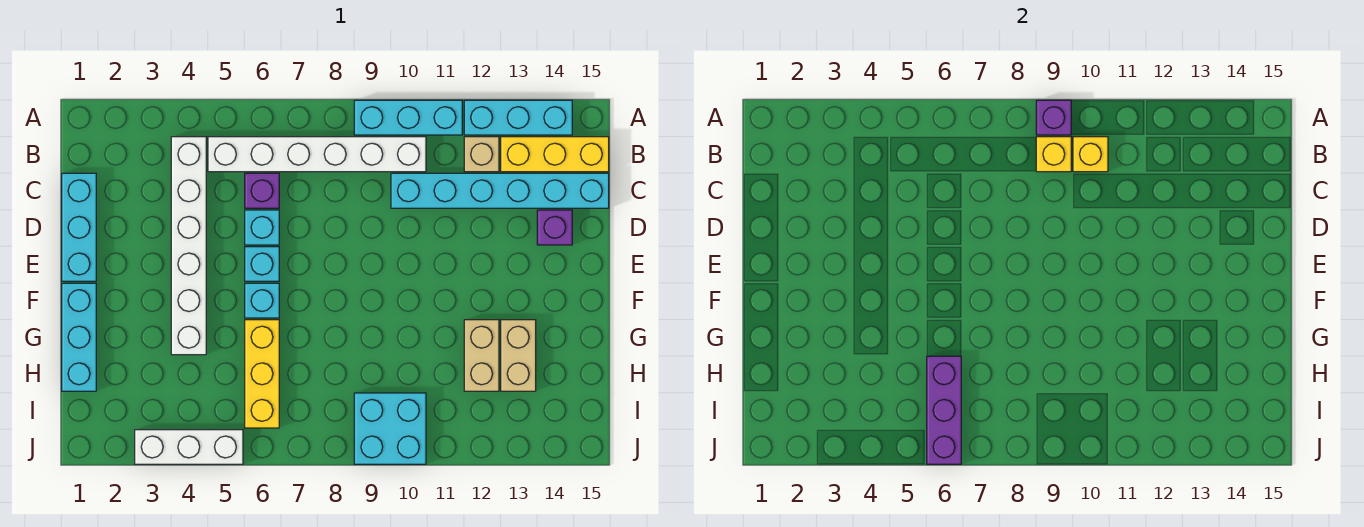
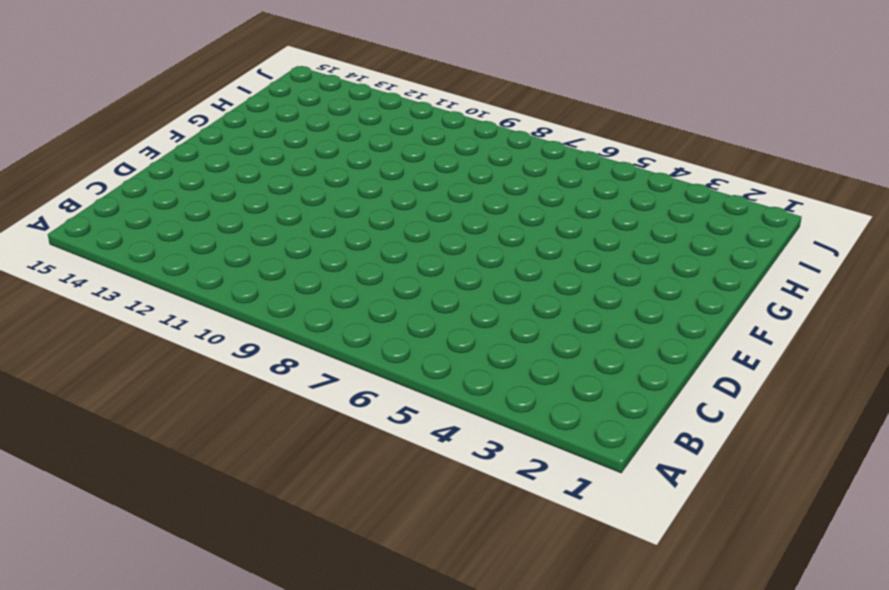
none -> cyan 1x3 brick [354,100,462,135]
none -> cyan 1x3 brick [464,100,572,135]
none -> white 1x6 brick [171,137,206,355]

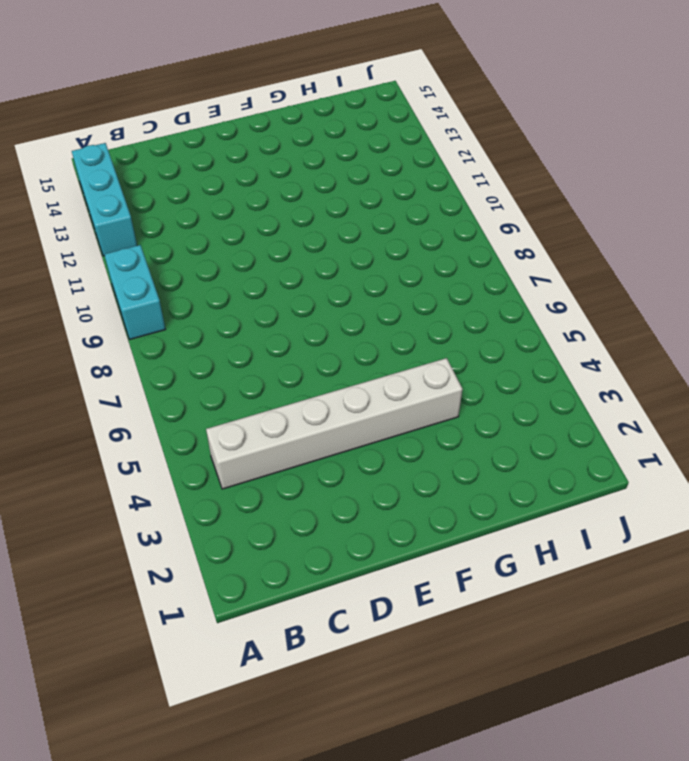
cyan 1x2 brick [104,245,166,339] -> cyan 1x3 brick [354,100,462,135]
none -> white 1x6 brick [208,137,426,172]
none -> tan 1x1 brick [464,137,499,172]
none -> yellow 1x3 brick [501,137,609,172]

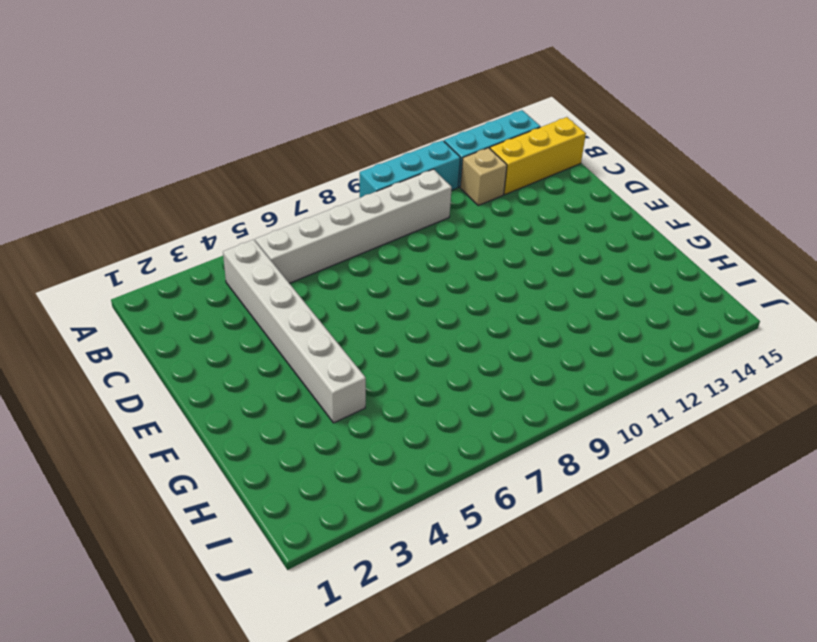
none -> cyan 1x3 brick [62,173,96,281]
none -> purple 1x1 brick [245,173,279,208]
none -> cyan 1x6 brick [391,173,609,208]

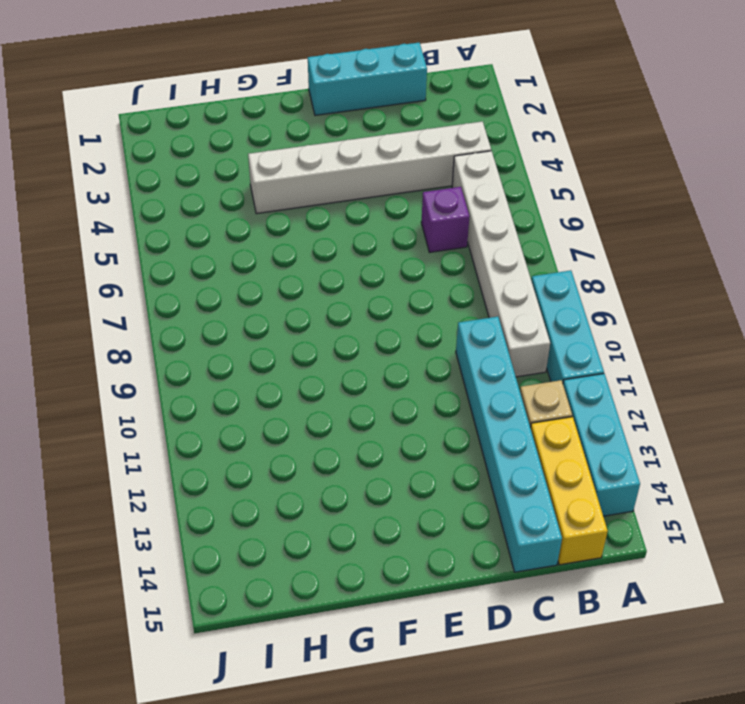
none -> cyan 1x1 brick [245,210,279,245]
none -> purple 1x1 brick [537,210,572,245]
none -> cyan 1x1 brick [245,247,279,281]

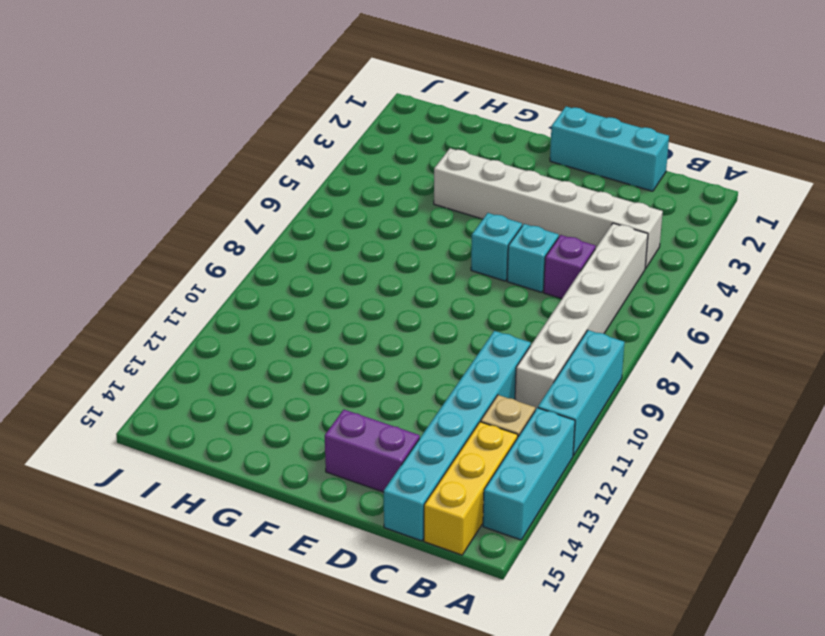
purple 1x2 brick [325,410,420,492] -> purple 1x1 brick [537,210,572,245]
none -> cyan 1x3 brick [62,283,96,391]
none -> cyan 1x1 brick [245,283,279,318]
none -> yellow 1x3 brick [245,320,279,428]

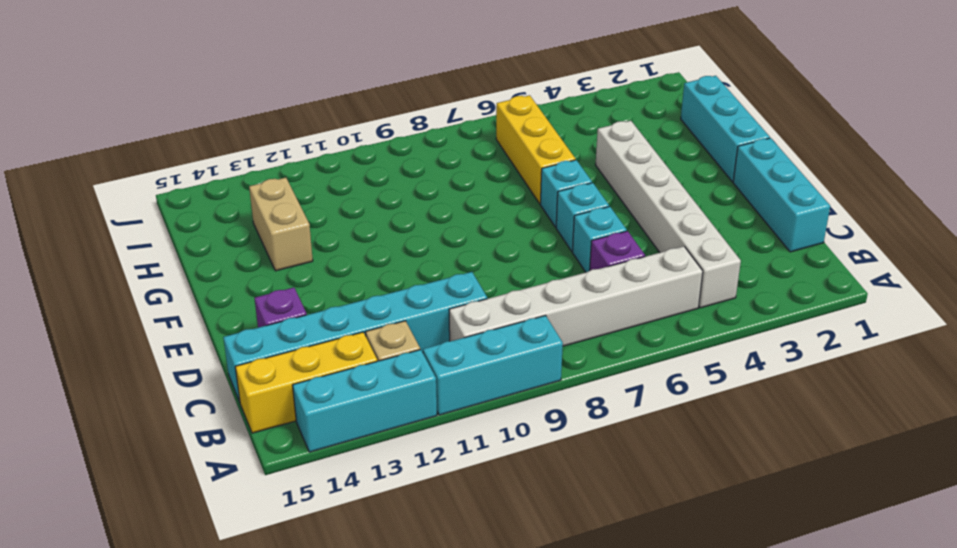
none -> tan 1x2 brick [464,320,499,391]
none -> cyan 2x2 brick [354,393,426,464]
none -> white 1x3 brick [135,430,243,464]

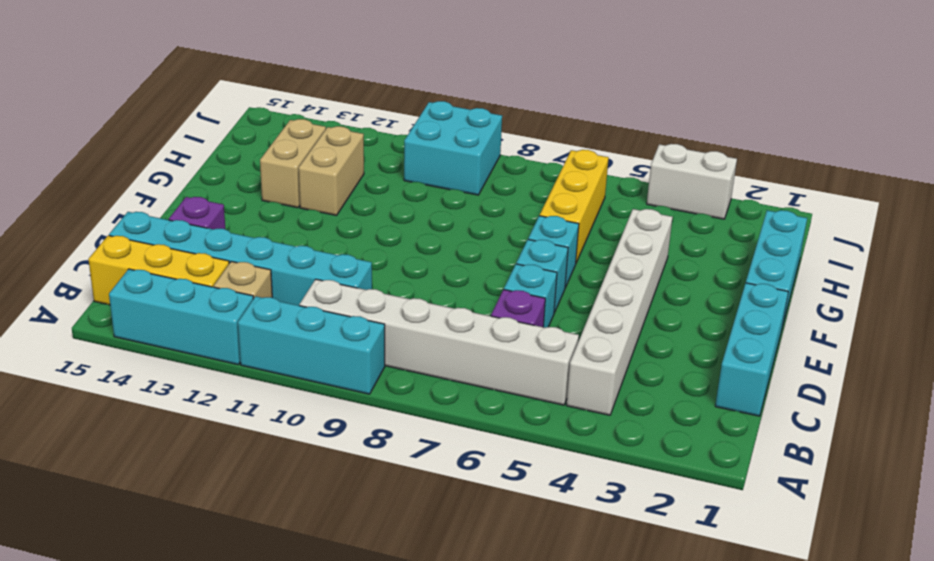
white 1x2 brick [647,144,737,219] -> white 1x3 brick [135,430,243,464]
none -> purple 1x1 brick [1036,100,1071,135]
none -> yellow 1x1 brick [1036,137,1071,172]
none -> yellow 1x1 brick [1073,137,1108,172]

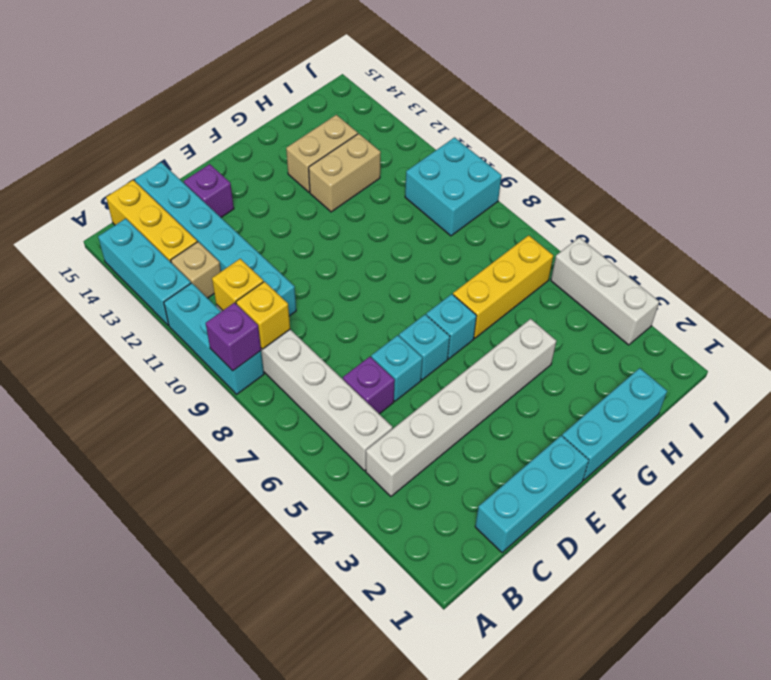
none -> purple 1x3 brick [927,356,961,464]

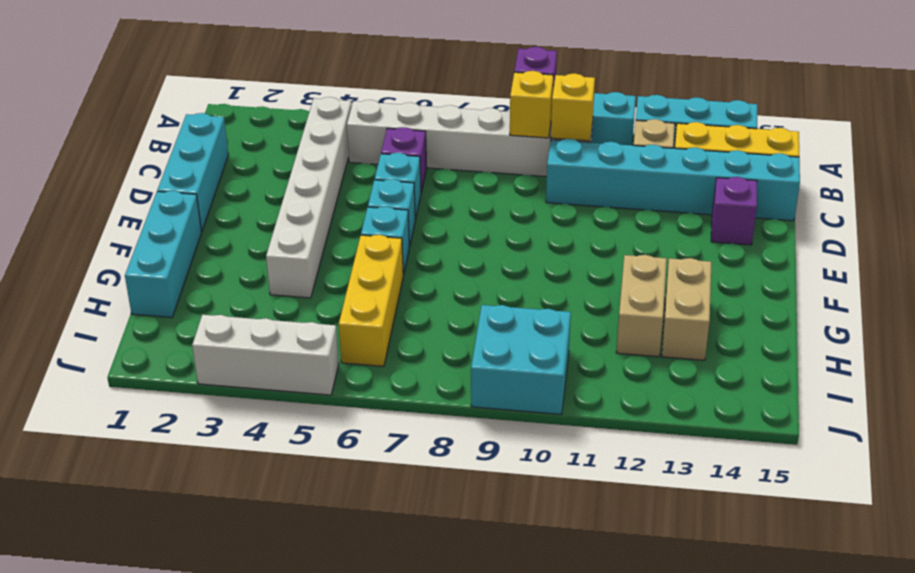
none -> purple 1x3 brick [927,356,961,464]

